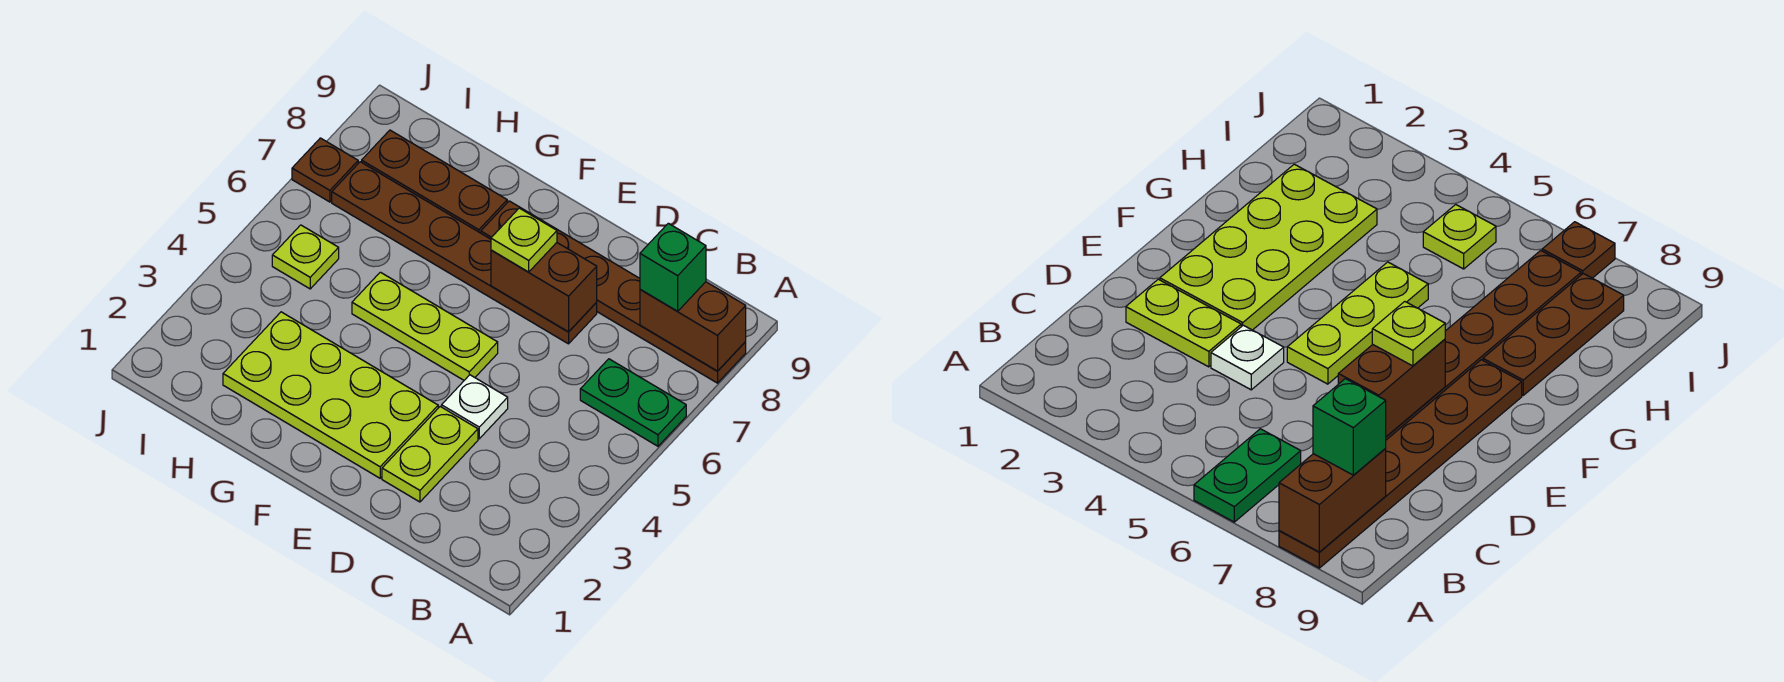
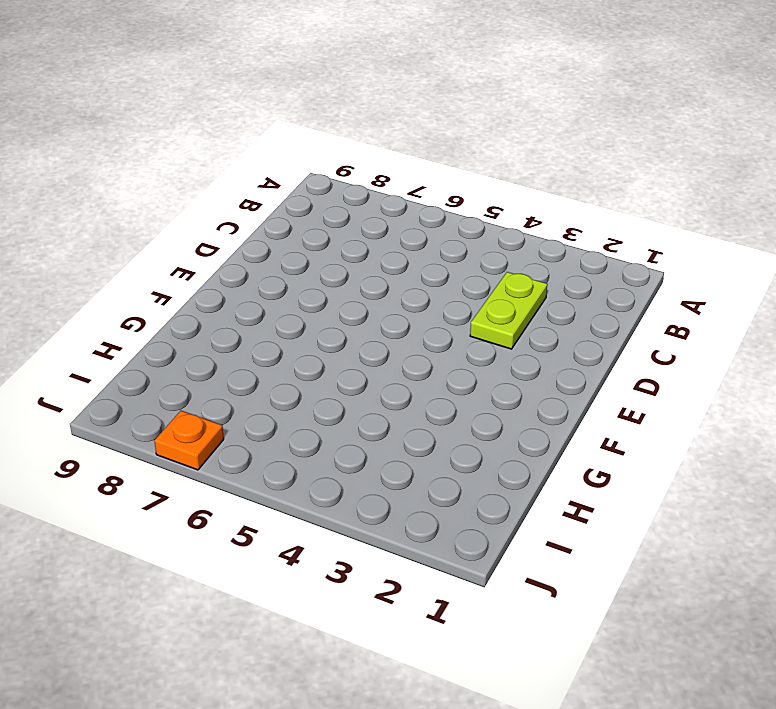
lime 1x2 plate [470,272,547,349] -> lime 1x2 plate turned to [382,407,478,502]
orange 1x1 plate [154,411,224,470] -> brown 1x1 plate [292,138,358,202]
none -> green 1x2 plate [580,359,686,446]
none -> brown 1x6 plate [481,201,746,383]
none -> white 1x1 plate [442,375,508,439]

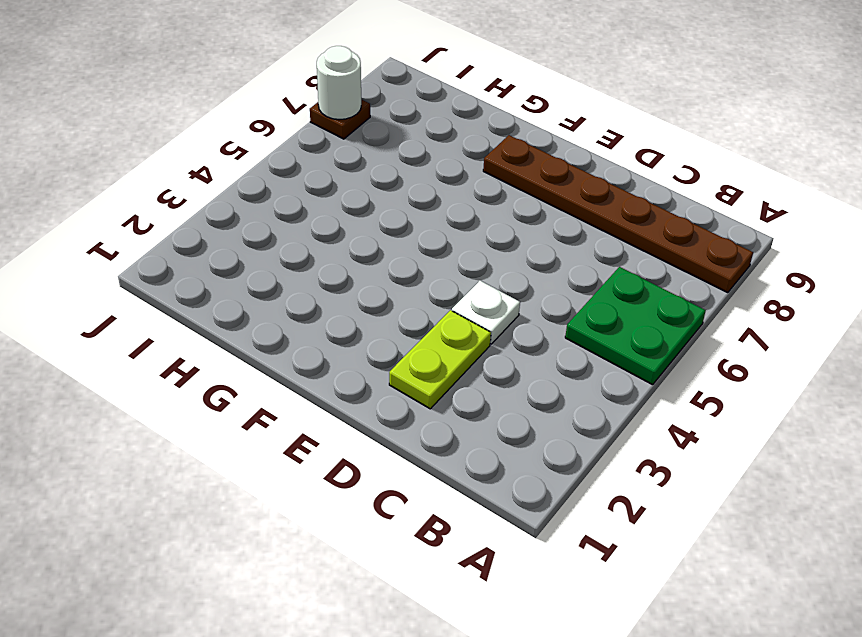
green 2x2 plate [565,267,706,385] -> green 1x2 plate [580,359,686,446]
white 1x1 round brick [317,46,361,120] -> none
none -> brown 1x6 plate [332,162,597,344]
none -> lime 2x4 plate [223,312,438,478]
none -> lime 1x3 plate [352,272,498,380]

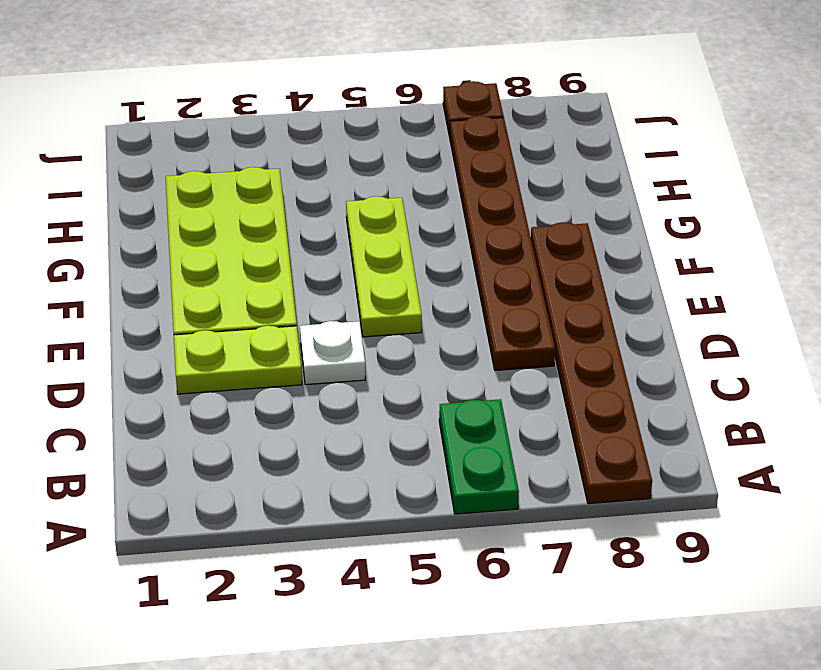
none -> brown 1x3 plate [362,130,507,233]
none -> lime 1x1 plate [272,225,339,289]
none -> brown 1x2 brick [640,282,746,371]

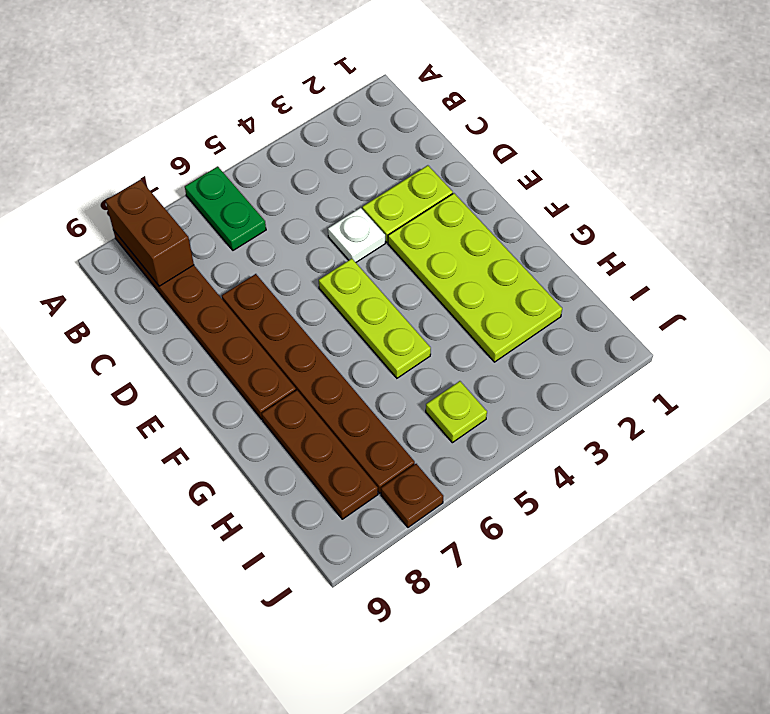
none -> brown 1x2 brick [491,243,597,332]
none -> green 1x1 brick [640,223,706,311]
none -> lime 1x1 plate [491,208,557,272]

